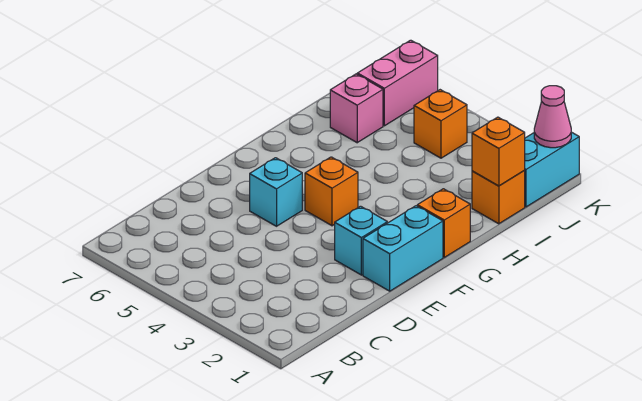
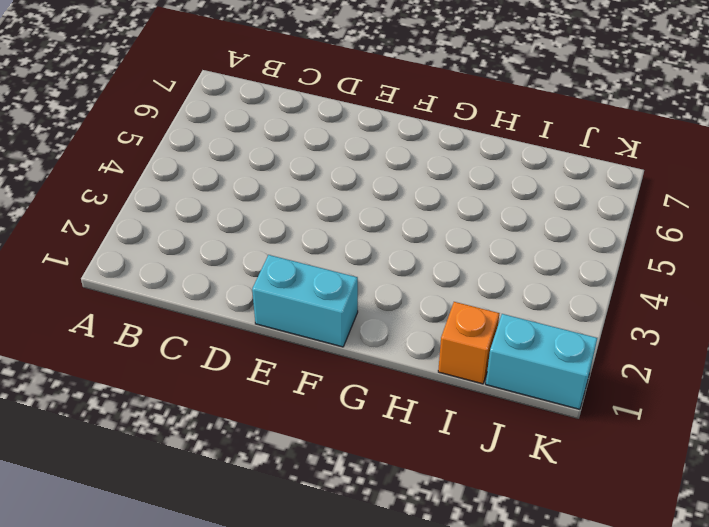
none -> cyan 1x1 brick [335,206,387,275]
none -> cyan 1x1 brick [250,158,302,226]
none -> orange 1x1 brick [305,157,358,226]

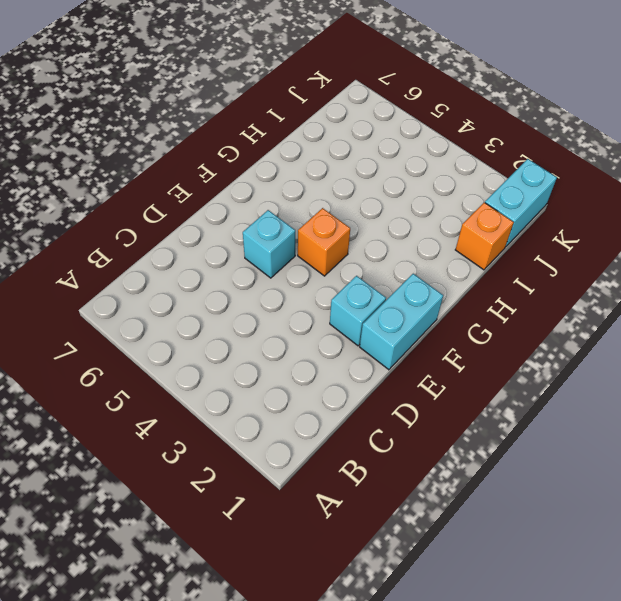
none -> orange 1x1 brick [417,189,470,257]
none -> pink 1x1 brick [330,74,383,143]
none -> orange 1x1 brick [414,90,467,158]

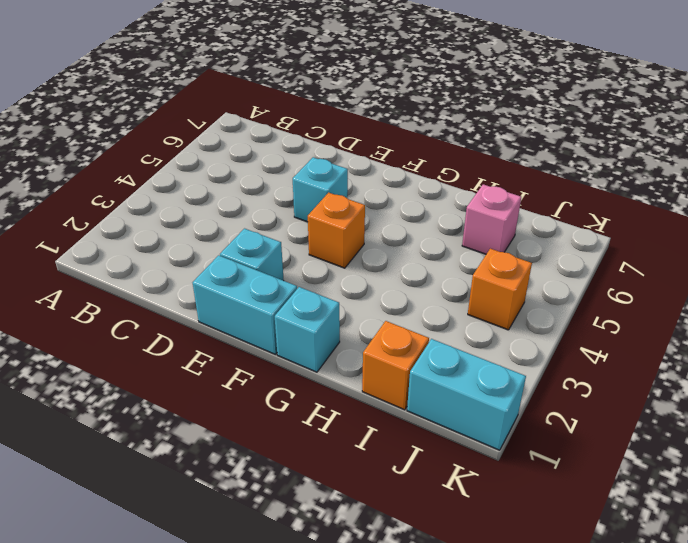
cyan 1x1 brick [275,287,340,372] -> orange 1x1 brick [417,189,470,257]
none -> pink 1x2 brick [357,40,438,126]
none -> orange 1x1 brick [472,117,525,186]
none -> pink 1x1 cone [534,86,571,148]

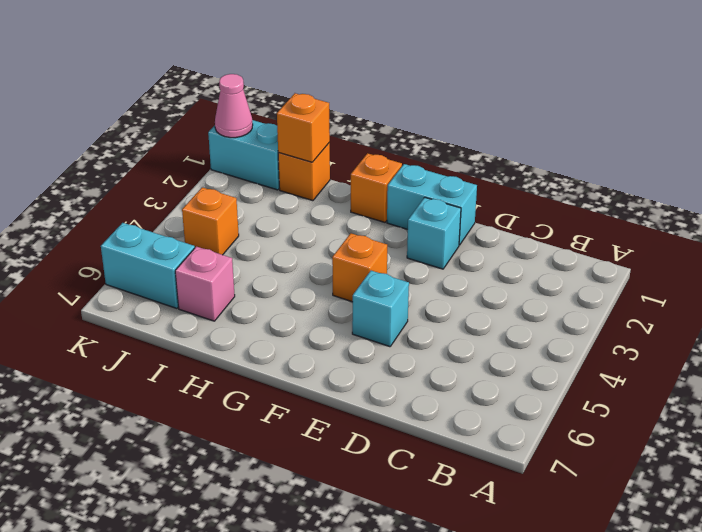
cyan 1x2 brick [101,223,195,308] -> pink 1x2 brick [357,40,438,126]

